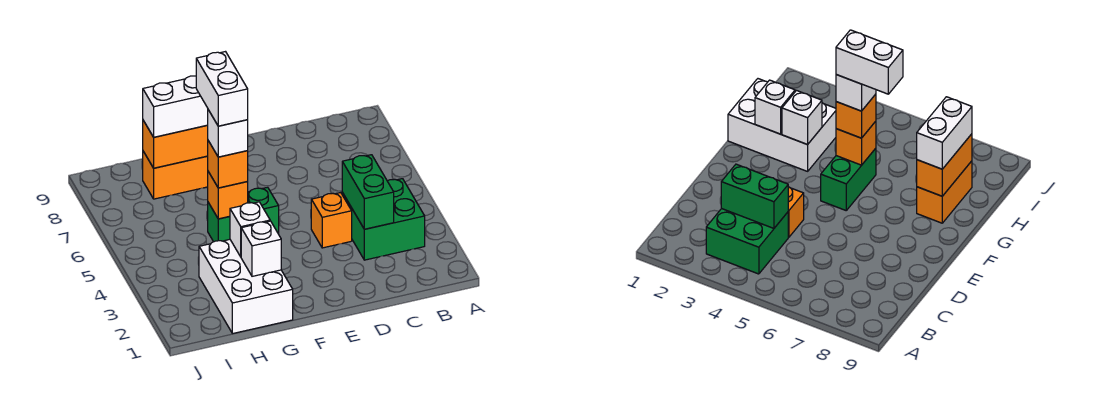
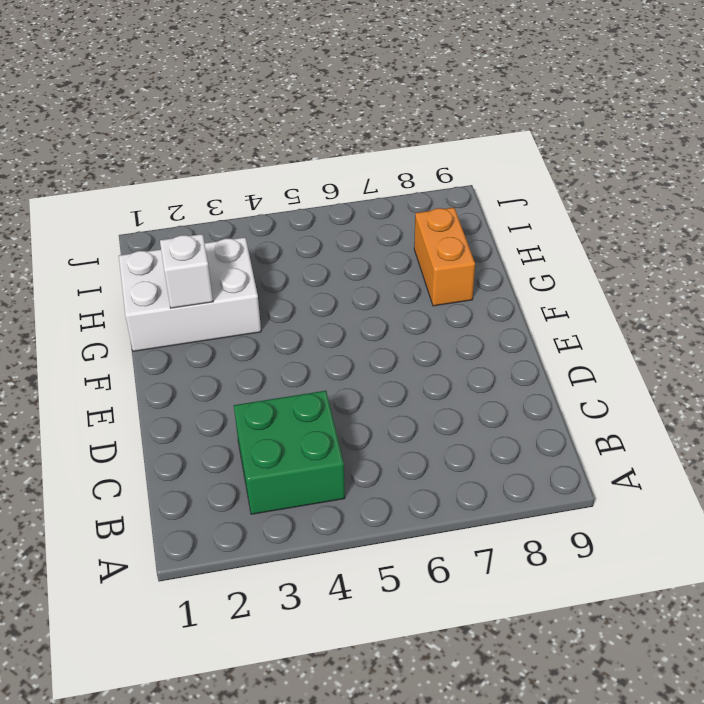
none -> orange 1x1 brick [311,193,352,248]
none -> green 1x2 brick [208,187,279,242]
none -> green 1x2 brick [342,155,394,229]

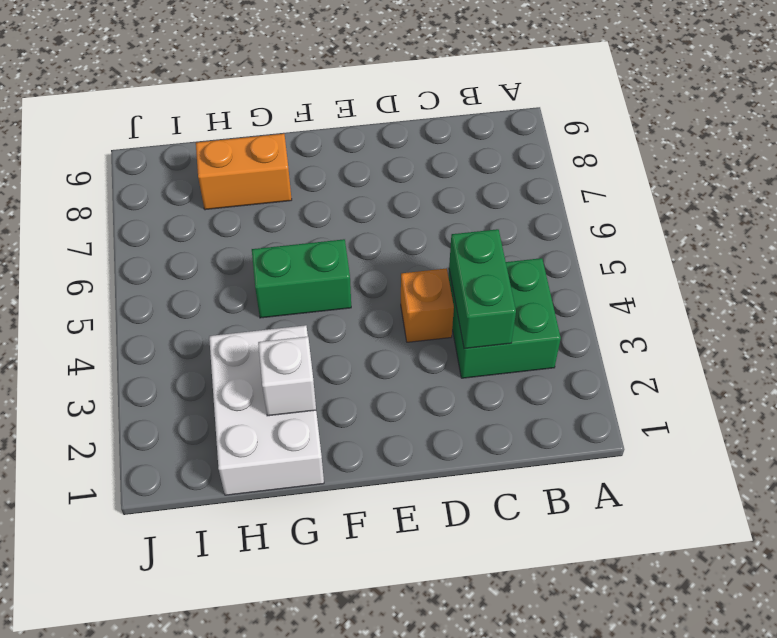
none -> white 1x1 brick [230,202,270,257]
none -> orange 1x1 brick [208,172,248,219]
none -> orange 1x2 brick [143,121,208,168]

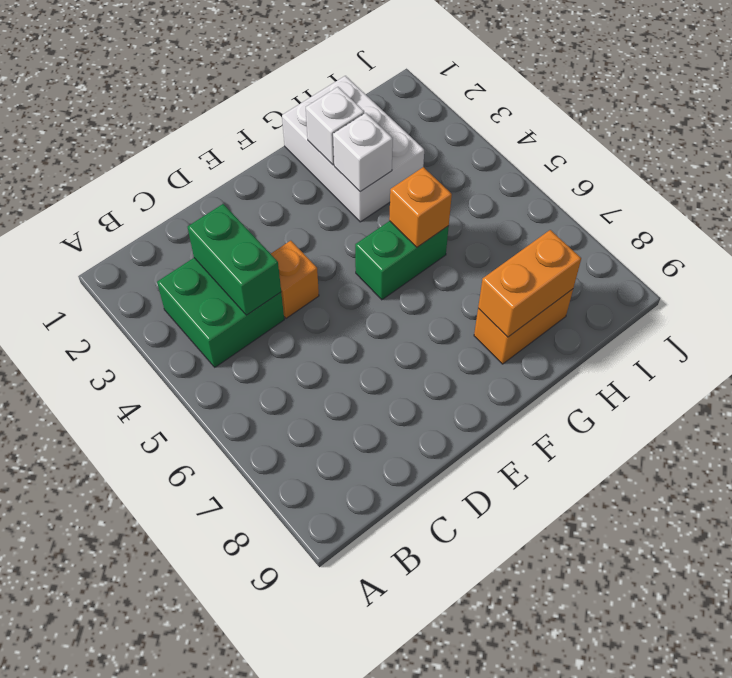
none -> orange 1x1 brick [208,141,248,188]
none -> white 1x2 brick [143,76,208,137]
none -> white 1x1 brick [208,110,248,157]

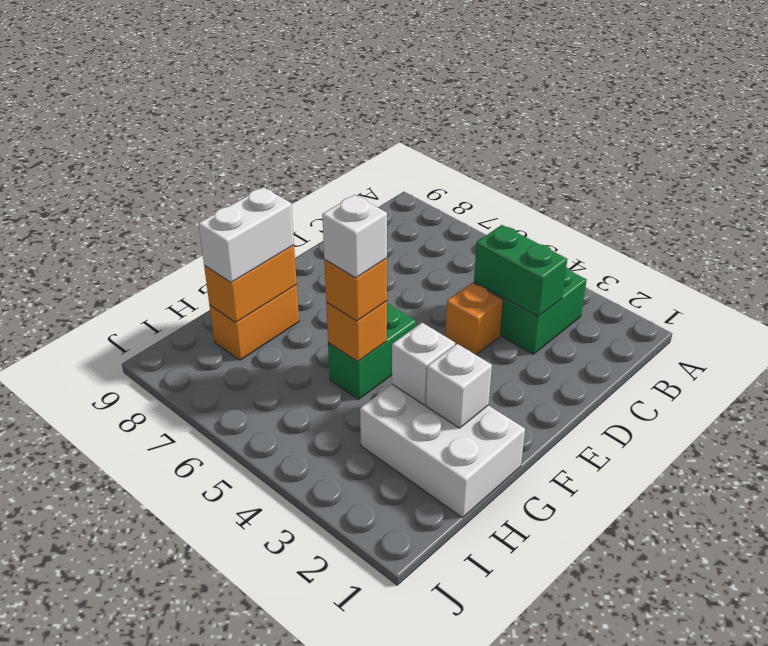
none -> white 1x2 brick [196,52,248,126]

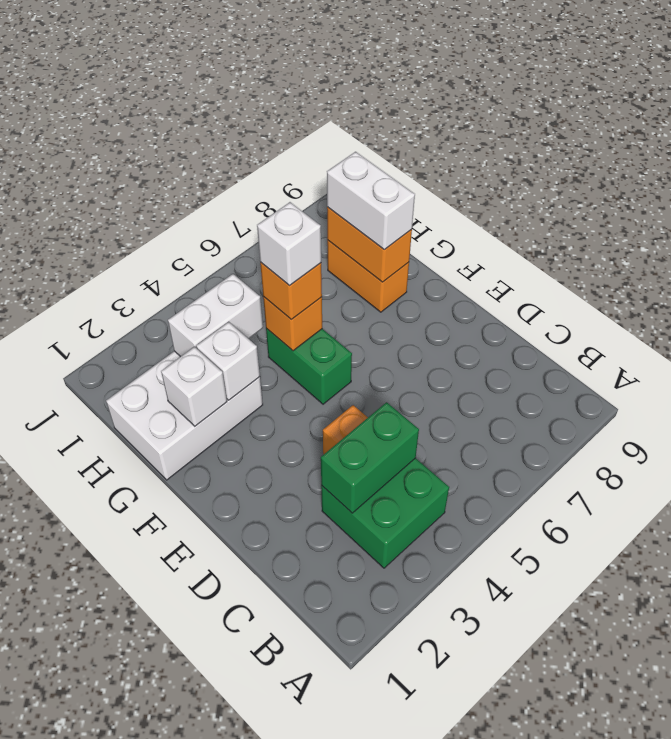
white 1x2 brick [168,274,263,357] -> white 1x2 brick moved to [196,52,248,126]

